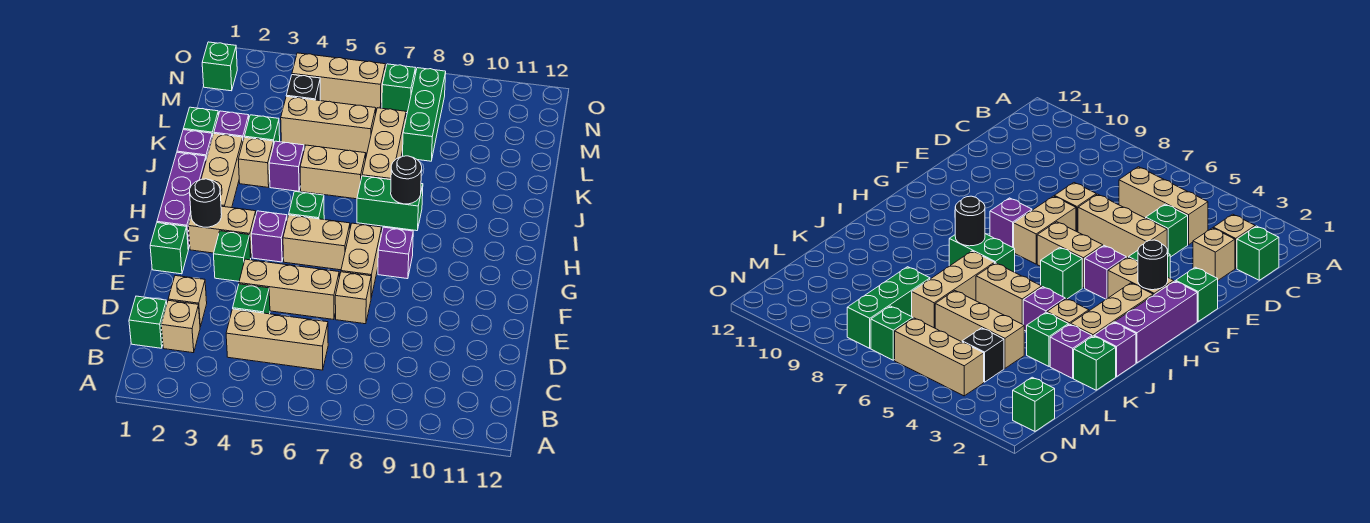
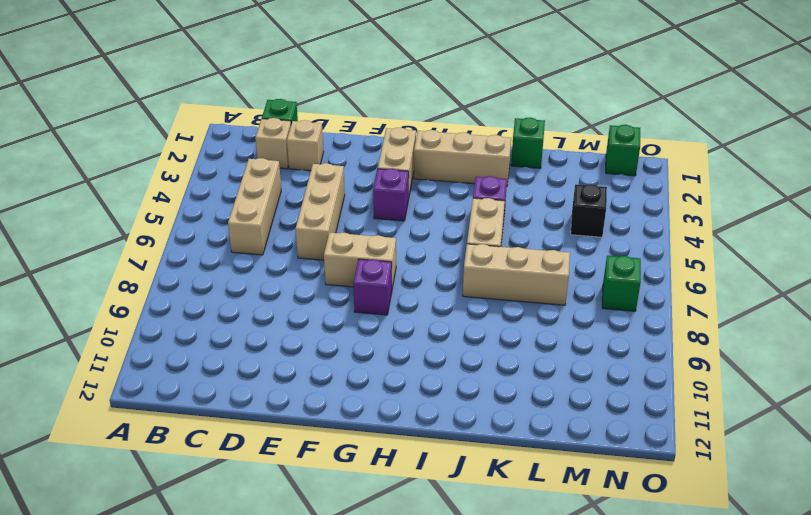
none -> green 1x1 brick [233,284,270,314]
none -> tan 1x1 brick [335,272,371,324]
none -> green 1x1 brick [150,223,188,274]
none -> green 1x1 brick [214,231,251,281]

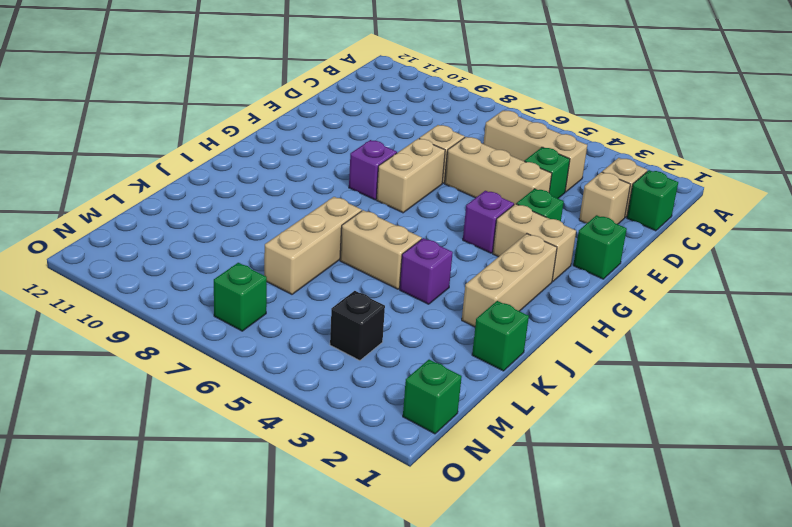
none -> purple 1x3 brick [157,152,206,250]
none -> tan 1x2 brick [283,215,350,270]
none -> green 1x1 brick [289,191,324,220]
none -> green 1x2 brick [357,176,423,231]

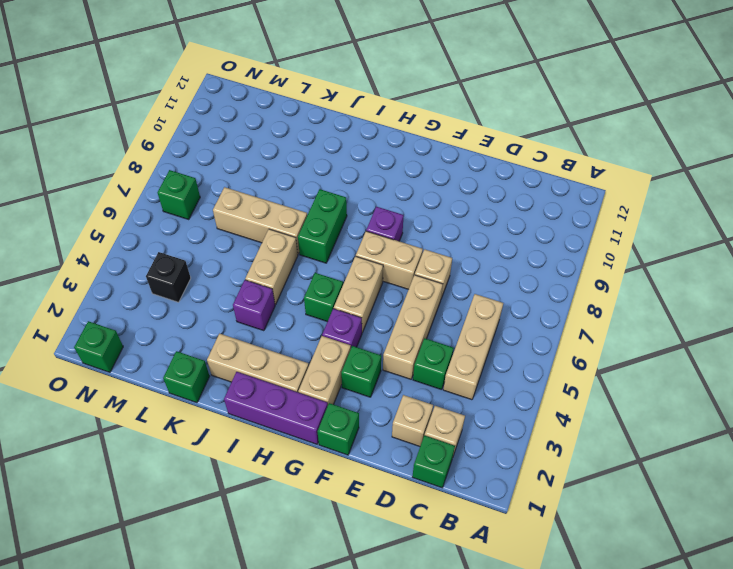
none -> purple 1x1 brick [177,130,212,159]
none -> tan 1x1 brick [238,137,273,187]
none -> purple 1x1 brick [214,111,249,140]
none -> green 1x1 brick [244,115,280,146]

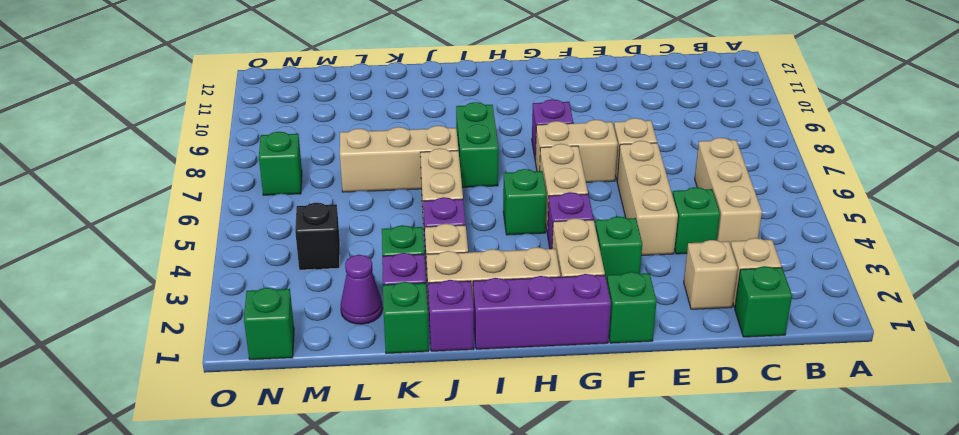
purple 1x1 cone [340,255,383,324] -> none
none -> tan 1x3 brick [281,96,376,153]
none -> green 1x3 brick [403,68,446,161]
none -> tan 1x3 brick [292,53,385,109]
none -> black 1x1 round brick [190,179,222,227]

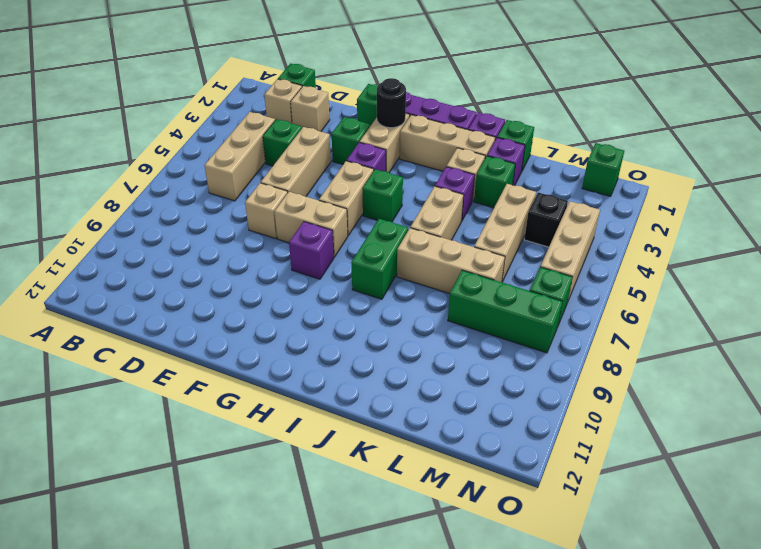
none -> black 1x1 round brick [391,156,422,204]

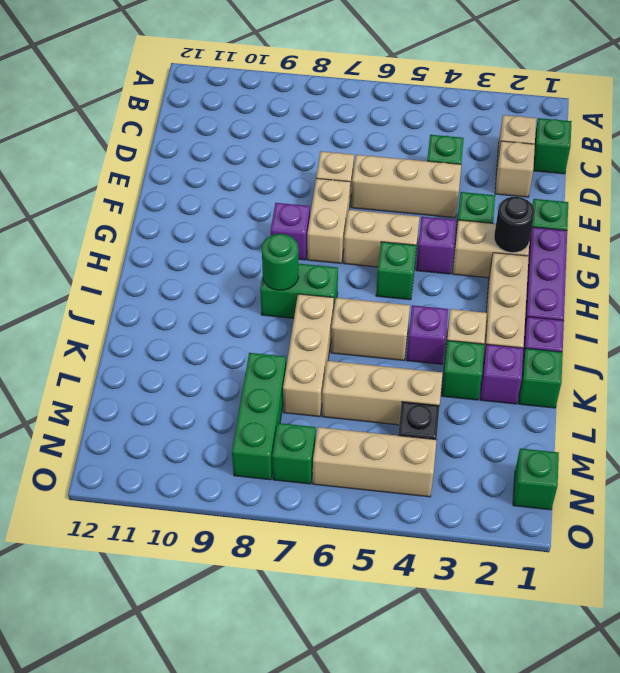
green 1x1 round brick [262,234,299,290] -> black 1x1 round brick [391,156,422,204]
none -> tan 1x3 brick [226,309,328,370]

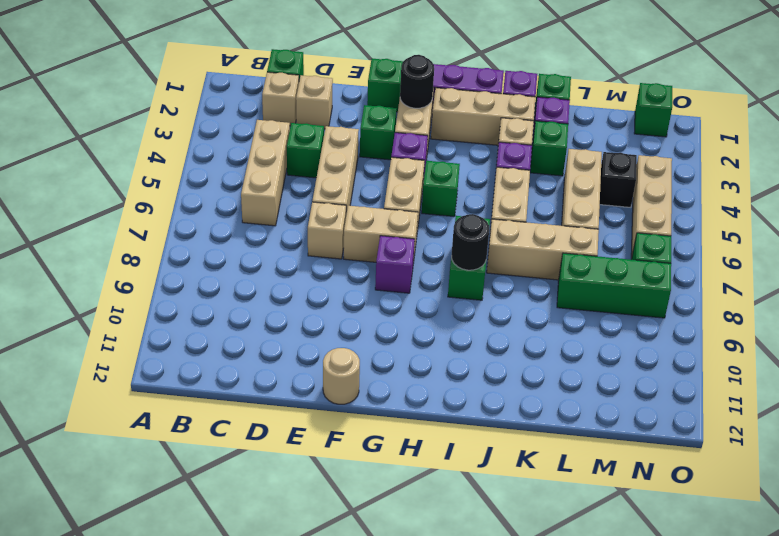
tan 1x1 round brick [323,348,360,404] -> none

